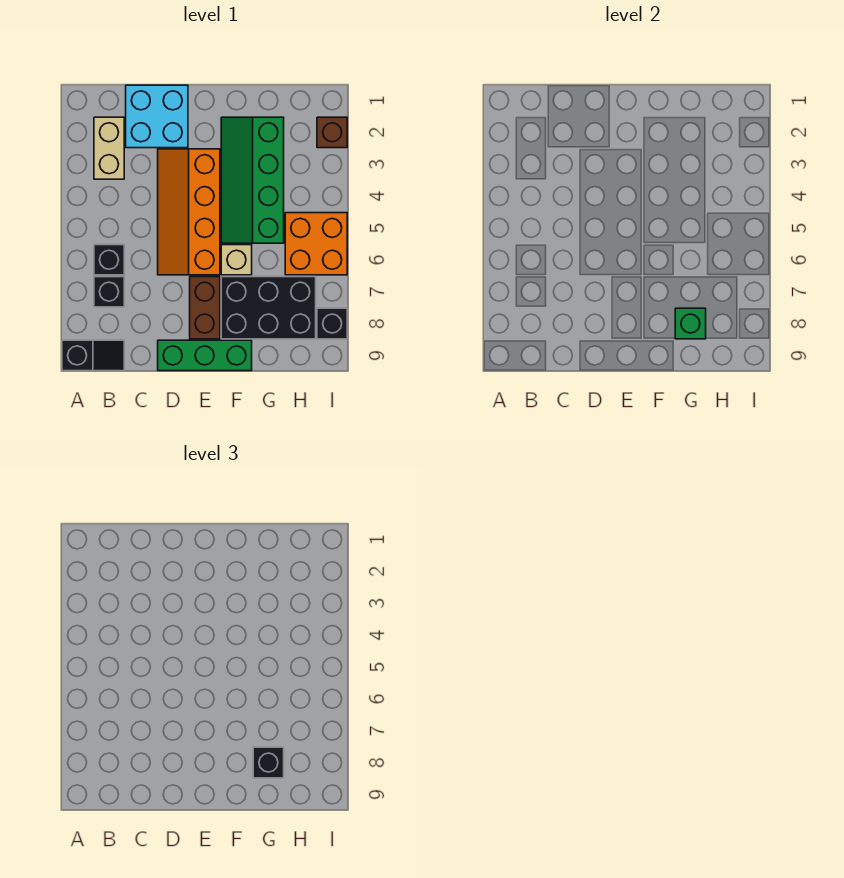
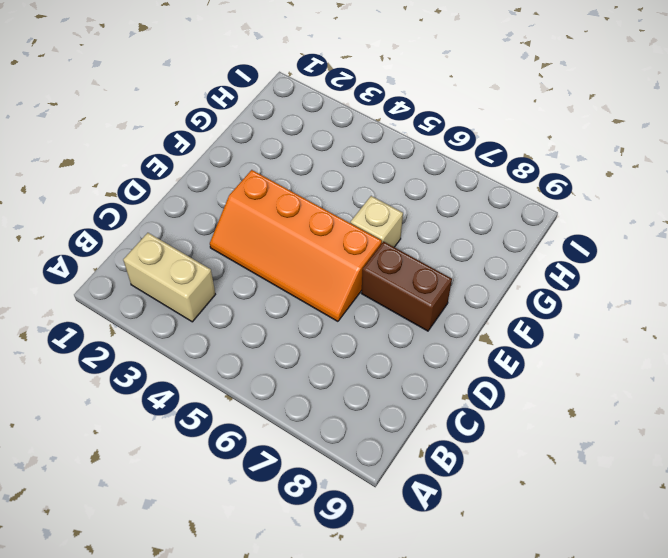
none -> black 1x2 slope [62,340,124,371]
none -> black 1x1 brick [94,245,124,275]
none -> black 1x1 brick [94,277,124,307]

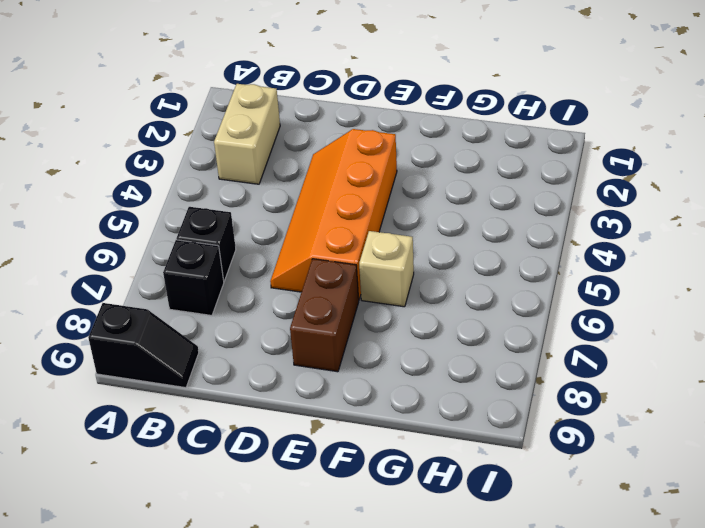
none -> cyan 2x2 brick [126,85,188,148]
none -> green 1x3 brick [158,340,252,371]
none -> green 2x4 slope [221,117,284,243]

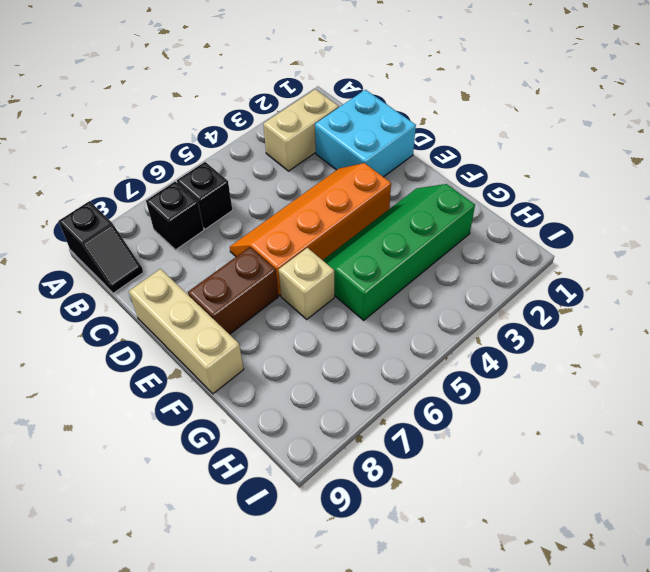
tan 1x3 brick [129,269,244,394] -> green 1x3 brick [158,340,252,371]
none -> black 2x3 brick [221,277,316,339]
none -> orange 2x2 brick [285,213,347,275]
none -> brown 1x1 brick [317,117,347,148]

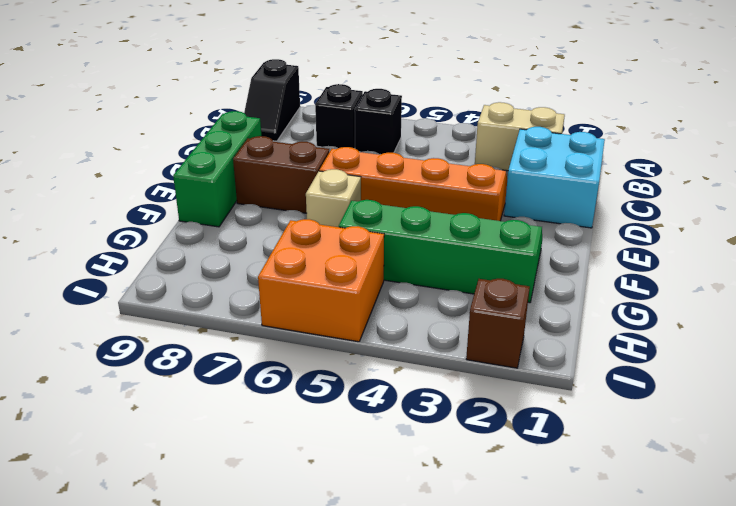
none -> black 2x3 brick [221,277,316,339]
none -> black 1x1 brick [317,308,347,339]
none -> green 1x1 brick [675,308,706,339]

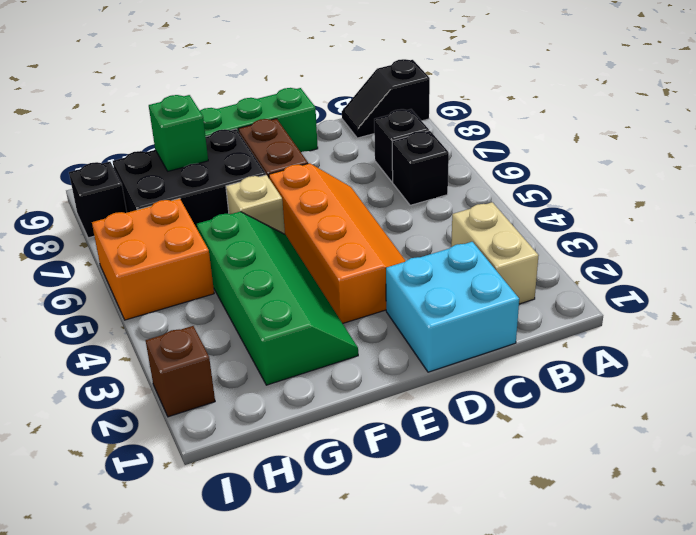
none -> black 1x1 brick [253,747,284,778]

